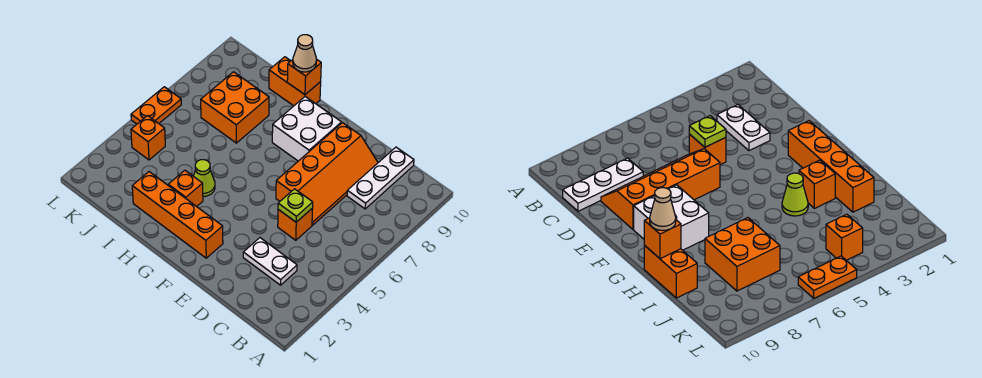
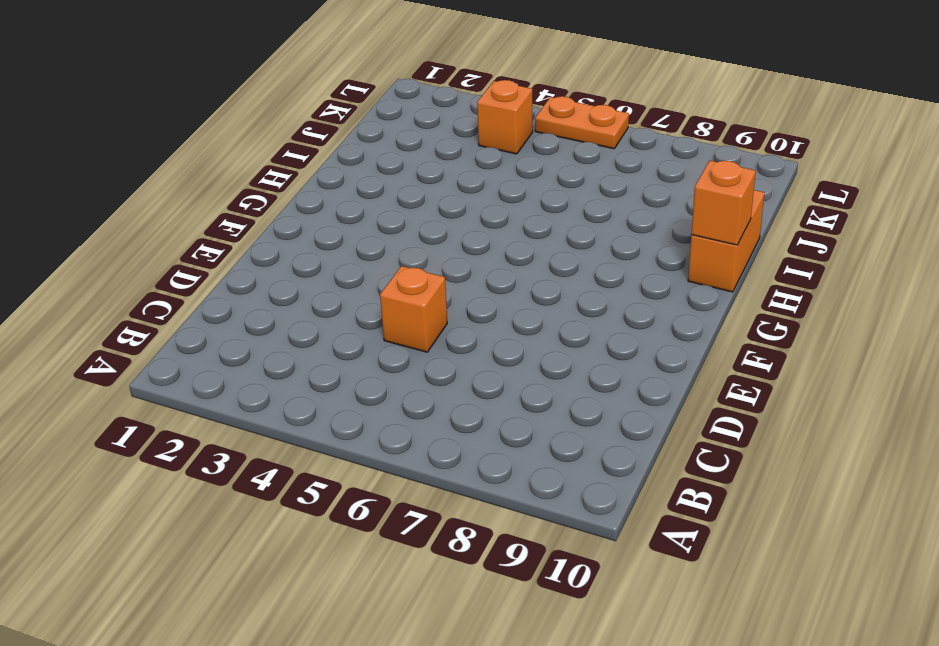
none -> white 1x2 plate [243,238,297,285]
none -> white 1x3 plate [347,147,414,209]
none -> orange 2x4 slope [276,123,378,225]

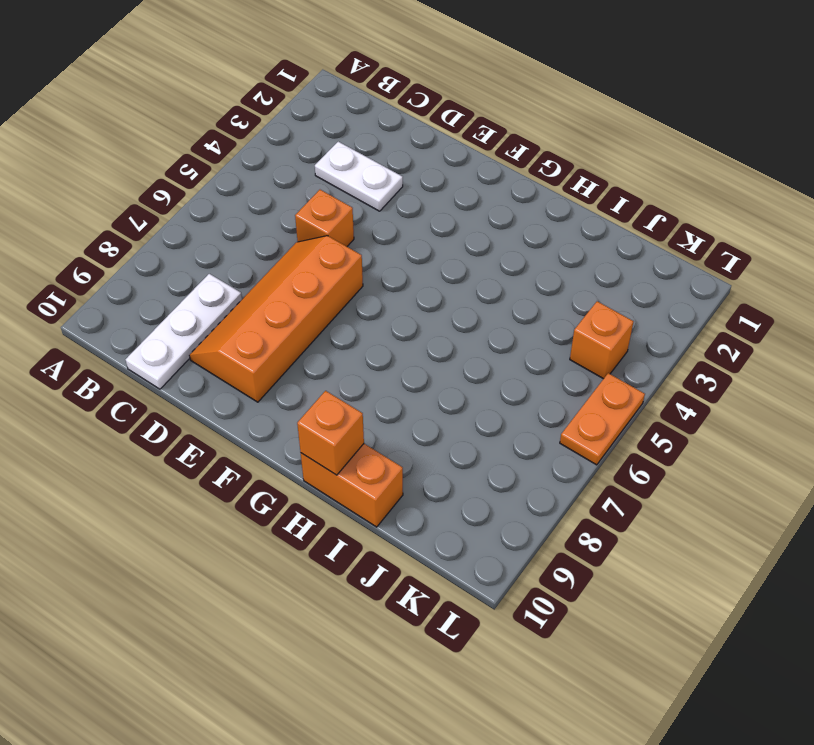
none -> orange 1x4 brick [132,172,223,258]
none -> white 2x2 brick [272,97,342,161]
none -> orange 1x1 brick [168,170,203,206]

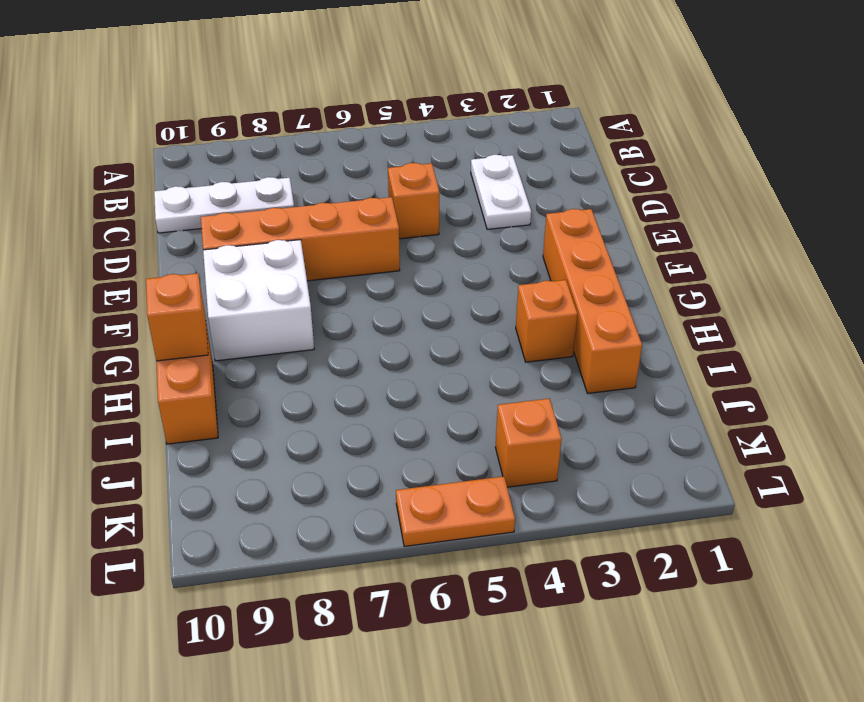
none -> lime 1x1 cone [194,160,215,196]
none -> orange 2x2 brick [201,72,269,143]
none -> lime 1x1 plate [278,189,313,222]

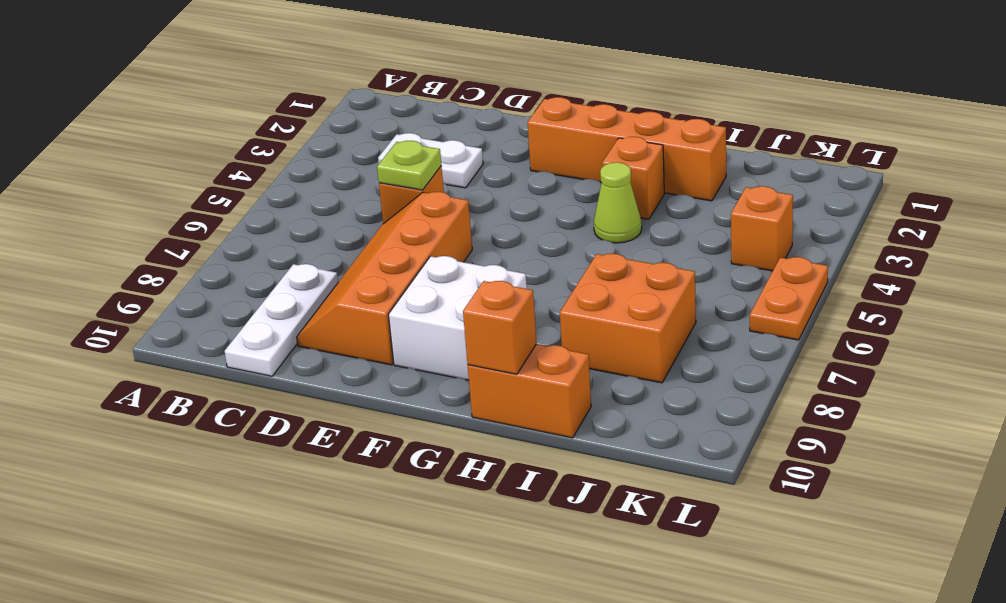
none -> tan 1x1 cone [293,35,317,72]

